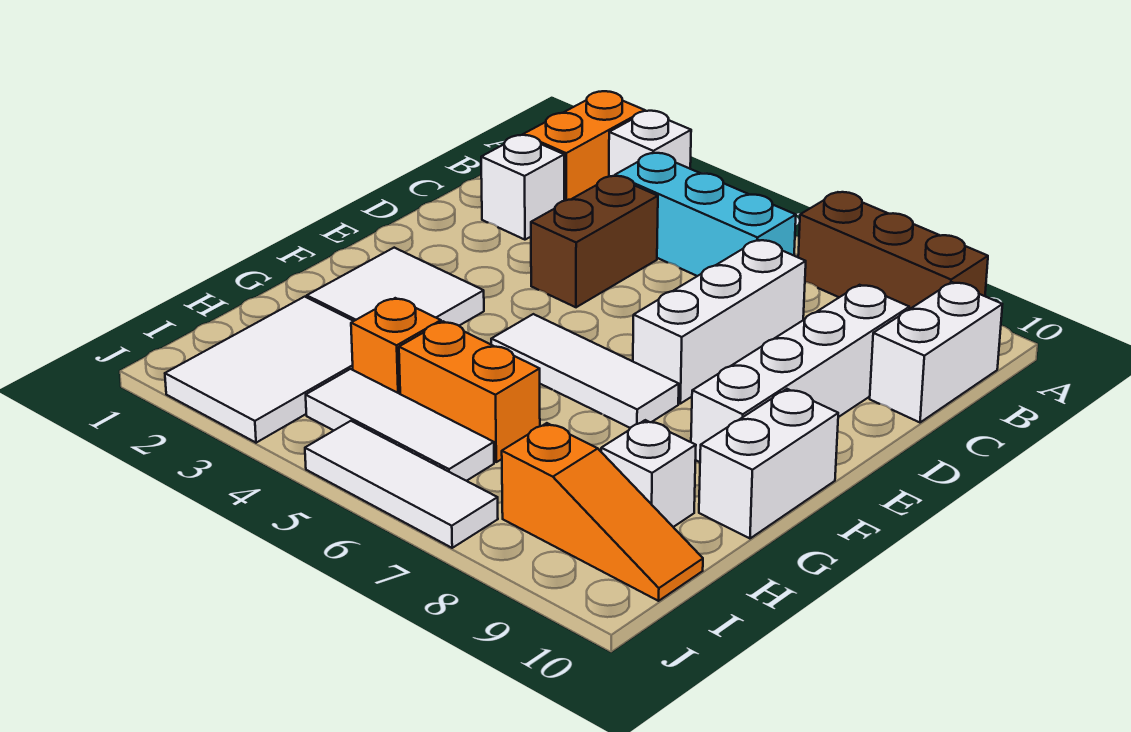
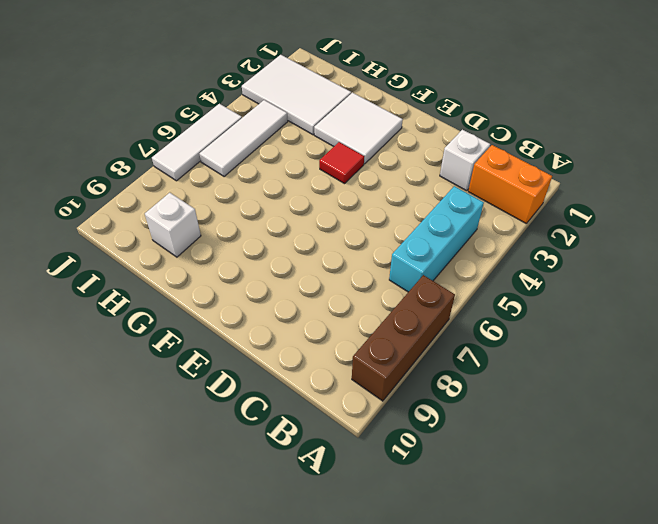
red 1x1 tile [319,142,364,184] -> none
none -> white 1x1 brick [609,111,691,176]
none -> white 1x2 brick [870,282,1002,422]
none -> brown 1x2 brick [531,176,658,307]

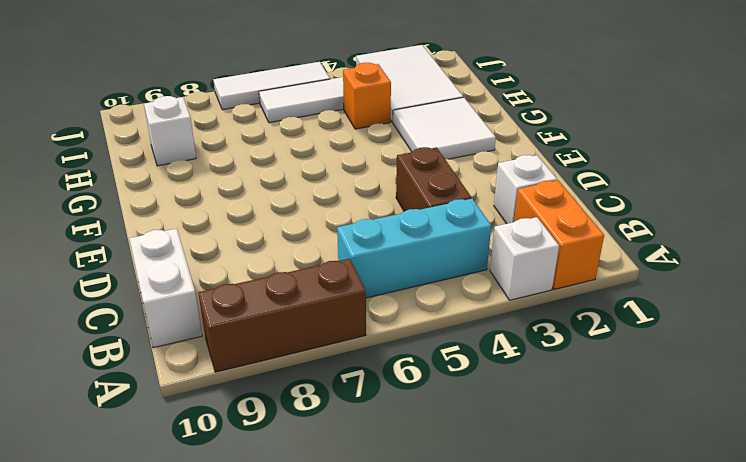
none -> white 1x3 brick [633,240,806,404]
none -> white 1x4 brick [691,285,909,462]
none -> white 1x3 tile [491,314,679,428]

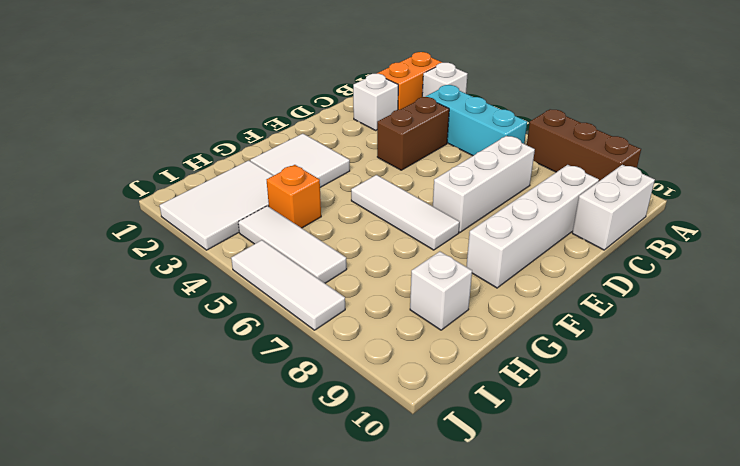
none -> white 1x2 brick [699,389,838,538]
none -> orange 1x2 brick [399,321,540,462]
none -> orange 1x3 slope [502,423,703,601]

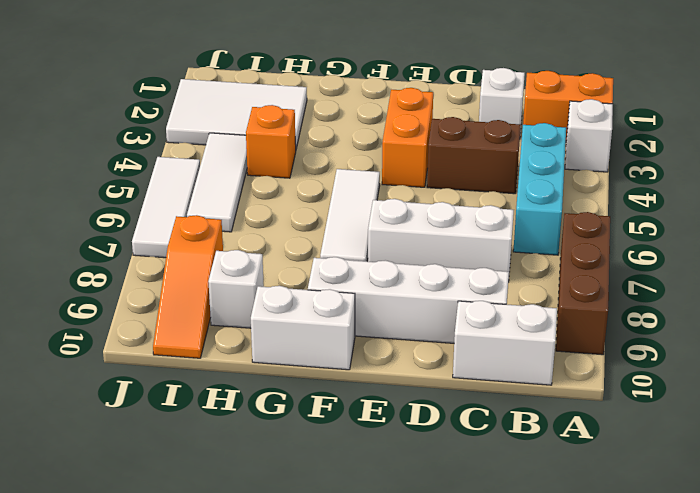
orange 1x2 brick [382,88,433,187] -> orange 1x2 brick moved to [399,321,540,462]
none -> white 2x2 tile [307,248,484,326]

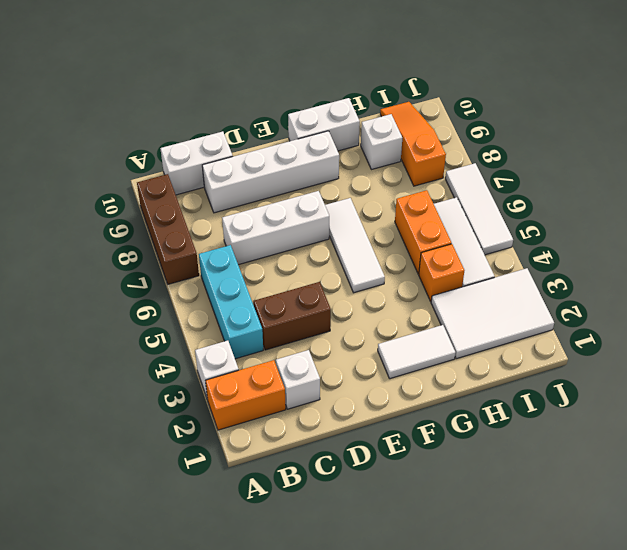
white 1x2 tile [378,325,455,379] -> white 2x2 tile [307,248,484,326]

